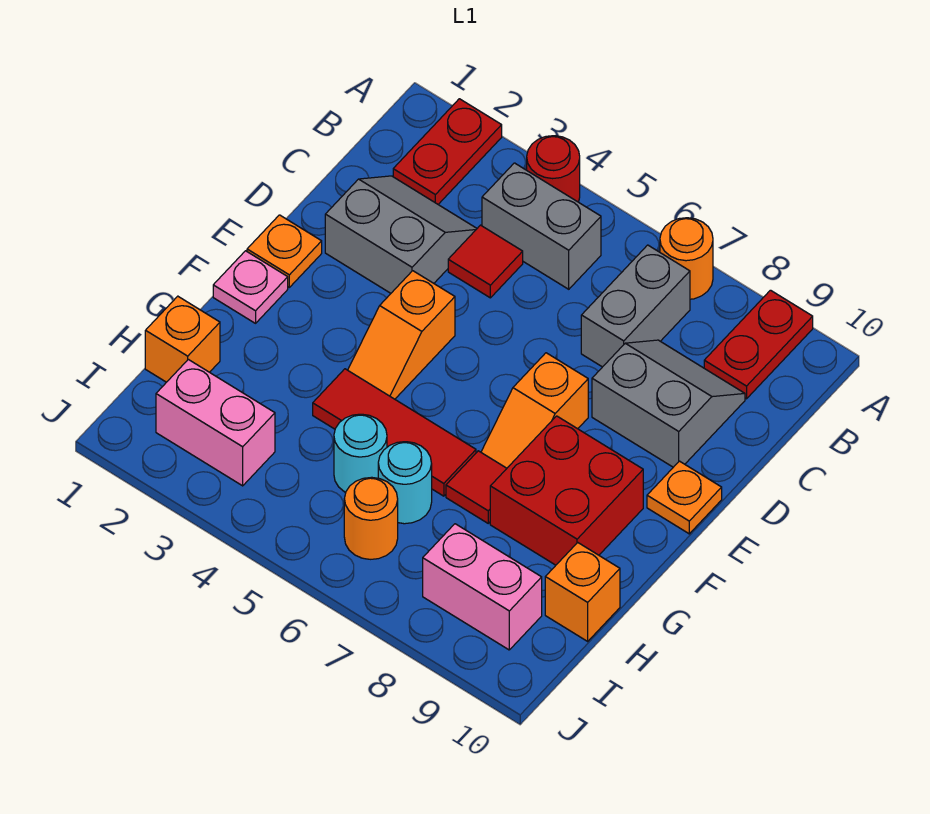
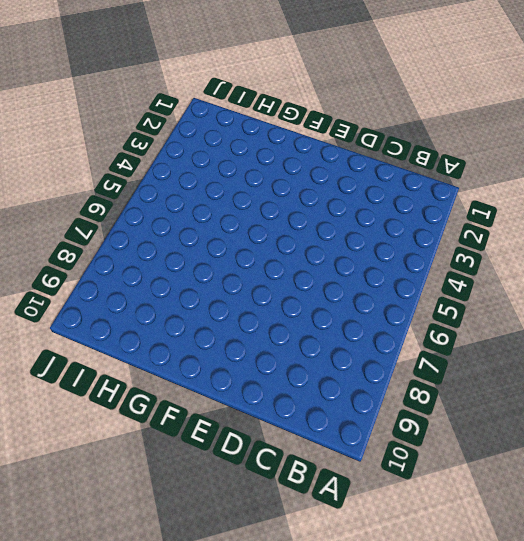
none -> red 1x2 plate [393,99,502,204]
none -> red 1x1 round brick [527,136,580,202]
none -> orange 1x1 round brick [660,218,713,299]

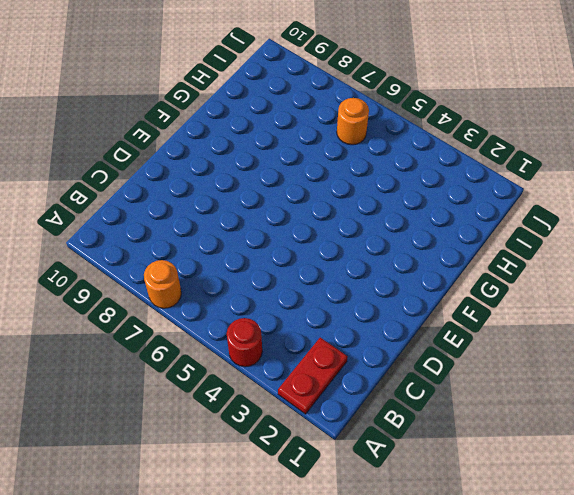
none -> red 1x2 plate [704,290,813,399]
none -> grey 1x2 brick [482,163,601,289]
none -> grey 1x2 brick [581,245,690,367]

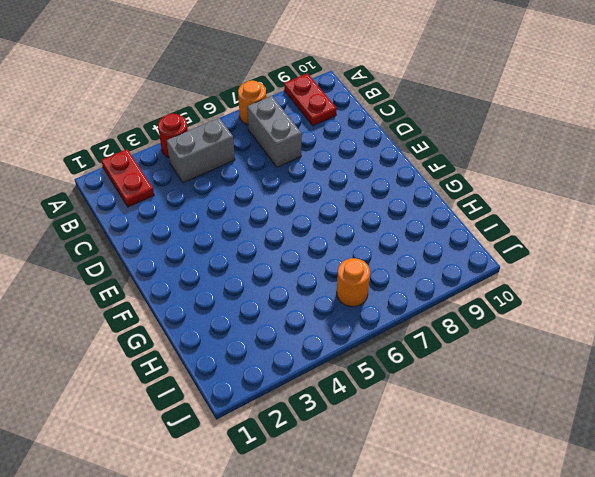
none -> grey 2x2 slope [325,176,477,293]
none -> red 1x1 tile [448,225,523,298]
none -> grey 2x2 slope [592,340,745,467]

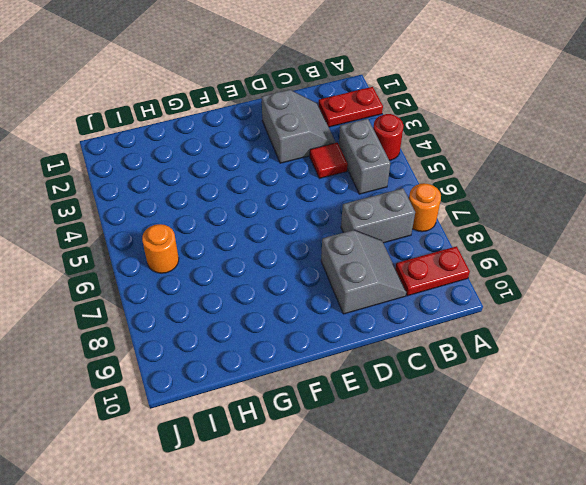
none -> orange 1x1 plate [247,215,322,287]
none -> orange 1x2 slope [348,271,455,399]
none -> orange 1x2 slope [481,353,588,468]

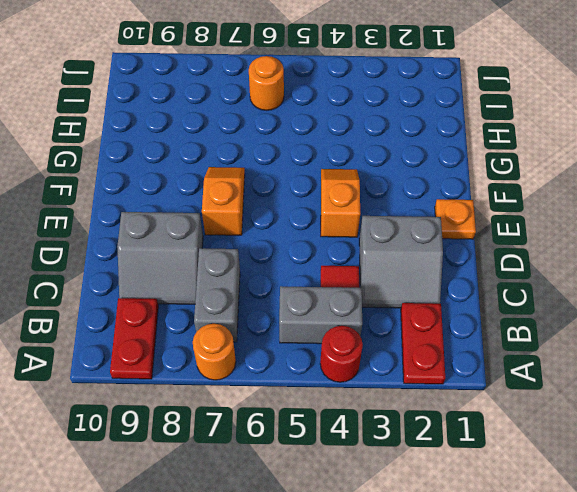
none -> orange 1x1 plate [647,461,722,534]
none -> pink 1x1 plate [213,251,288,323]
none -> red 2x2 brick [490,416,643,565]

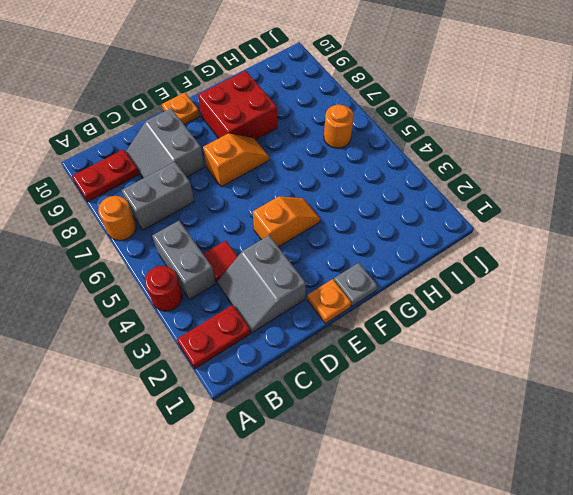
grey 1x1 plate [334,263,377,306] -> pink 1x1 plate [213,251,288,323]
none -> red 1x3 tile [313,369,476,496]
none -> red 1x1 tile [446,451,507,523]
none -> orange 1x1 brick [145,296,220,382]

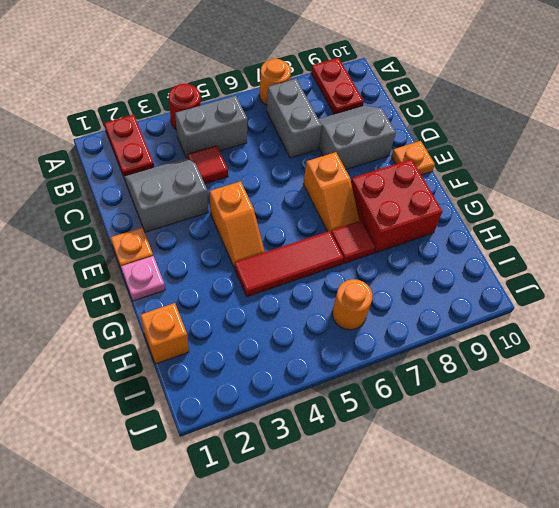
none -> cyan 1x1 round brick [334,414,387,492]
none -> cyan 1x1 round brick [378,442,432,524]
none -> orange 1x1 brick [545,543,620,641]

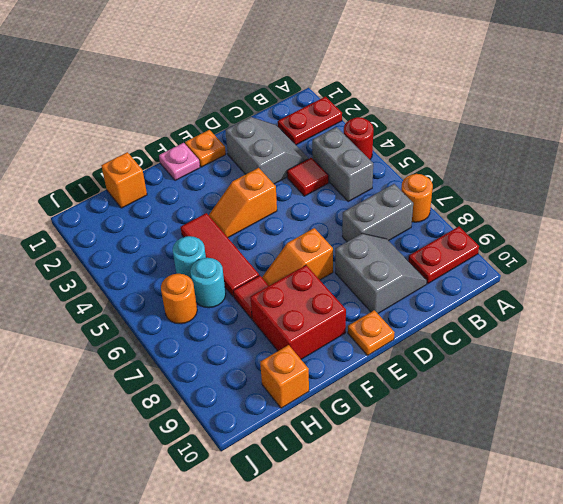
none -> pink 1x2 brick [156,359,275,486]
none -> pink 1x2 brick [423,524,542,650]

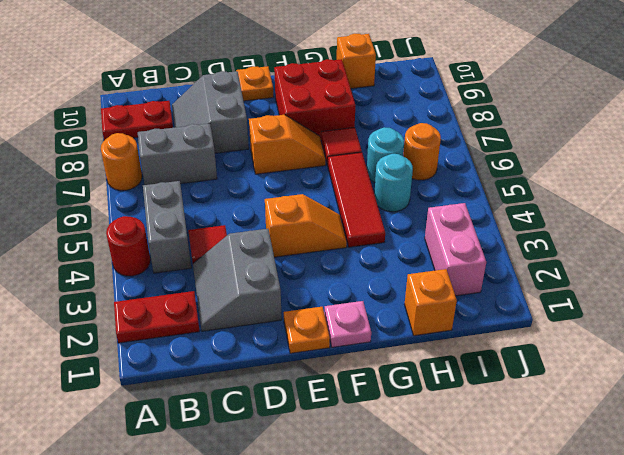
none -> pink 1x2 brick [423,524,542,650]

